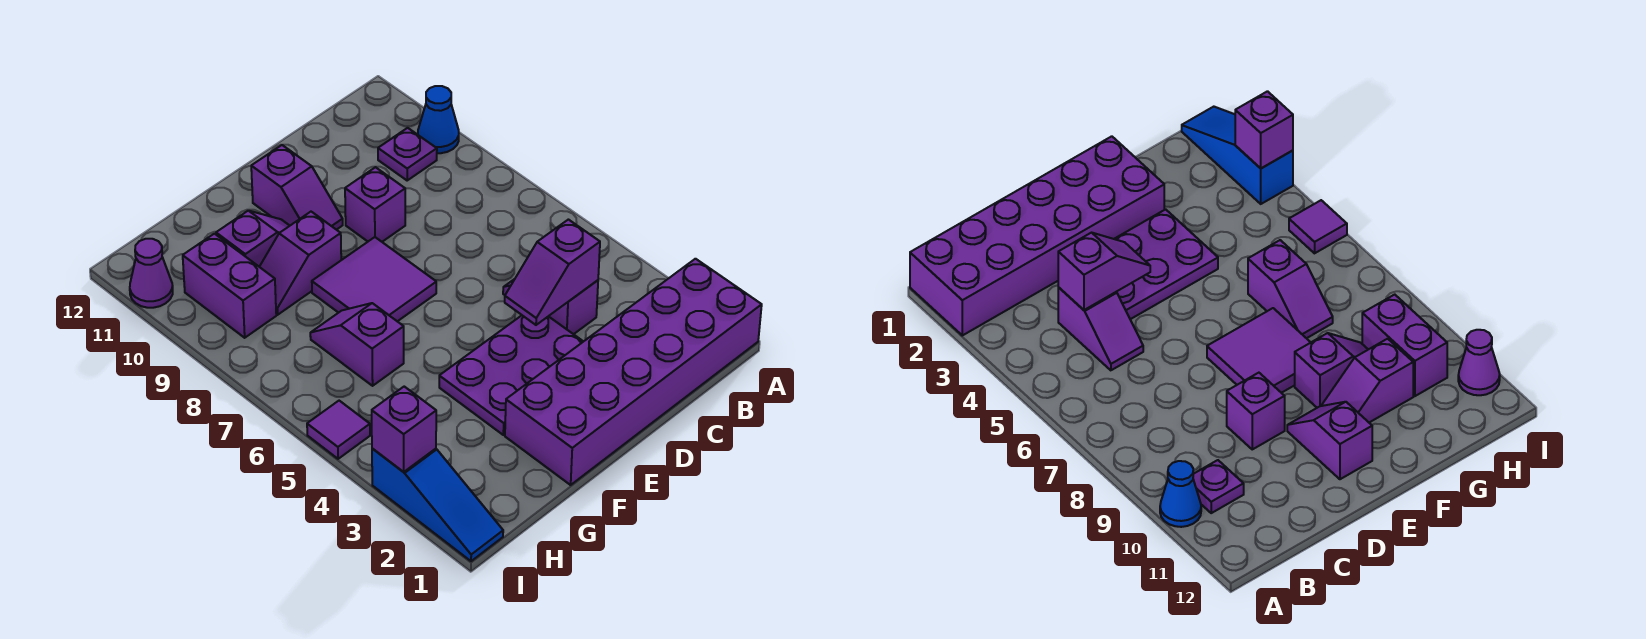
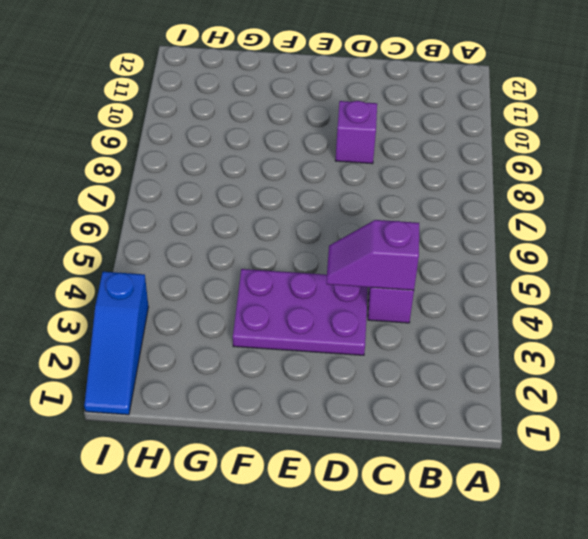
none -> purple 2x6 brick [505,259,762,485]
none -> blue 1x1 cone [418,86,459,153]
none -> purple 1x1 plate [378,128,437,180]

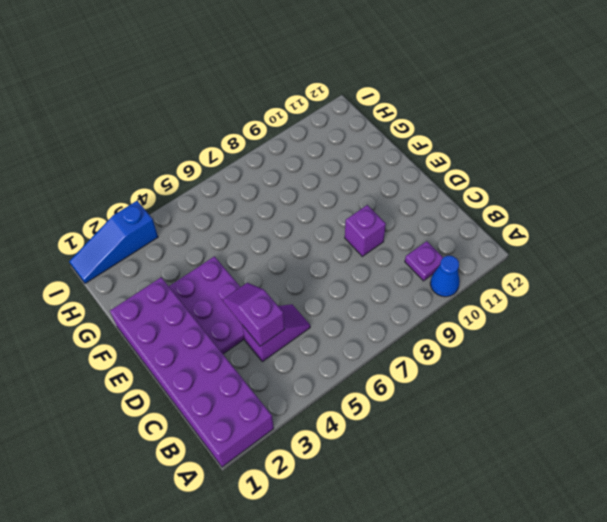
none -> purple 2x2 tile [312,237,436,321]
none -> purple 1x2 slope [251,145,343,230]
none -> purple 1x2 slope [260,212,341,315]

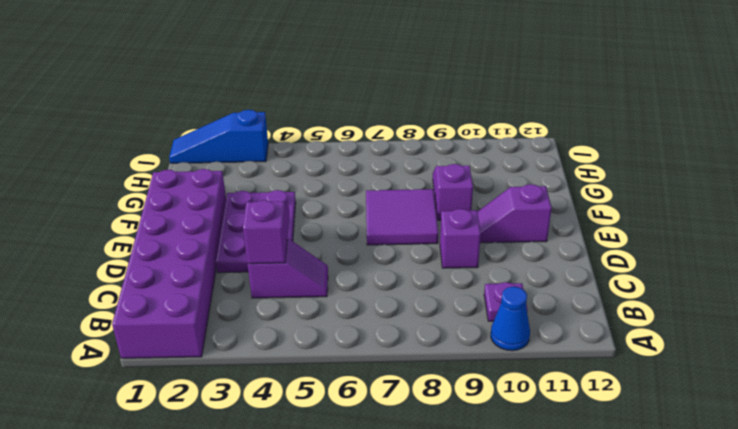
none -> purple 1x2 slope [216,211,290,267]
none -> purple 1x2 slope [310,303,404,386]
none -> purple 1x2 brick [183,234,276,338]

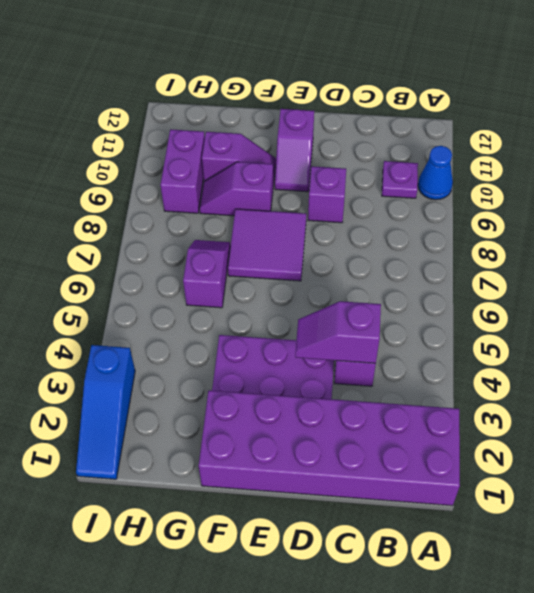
none -> purple 1x1 tile [307,401,370,459]
none -> purple 1x1 cone [130,239,173,308]
none -> purple 1x1 brick [372,387,436,472]

